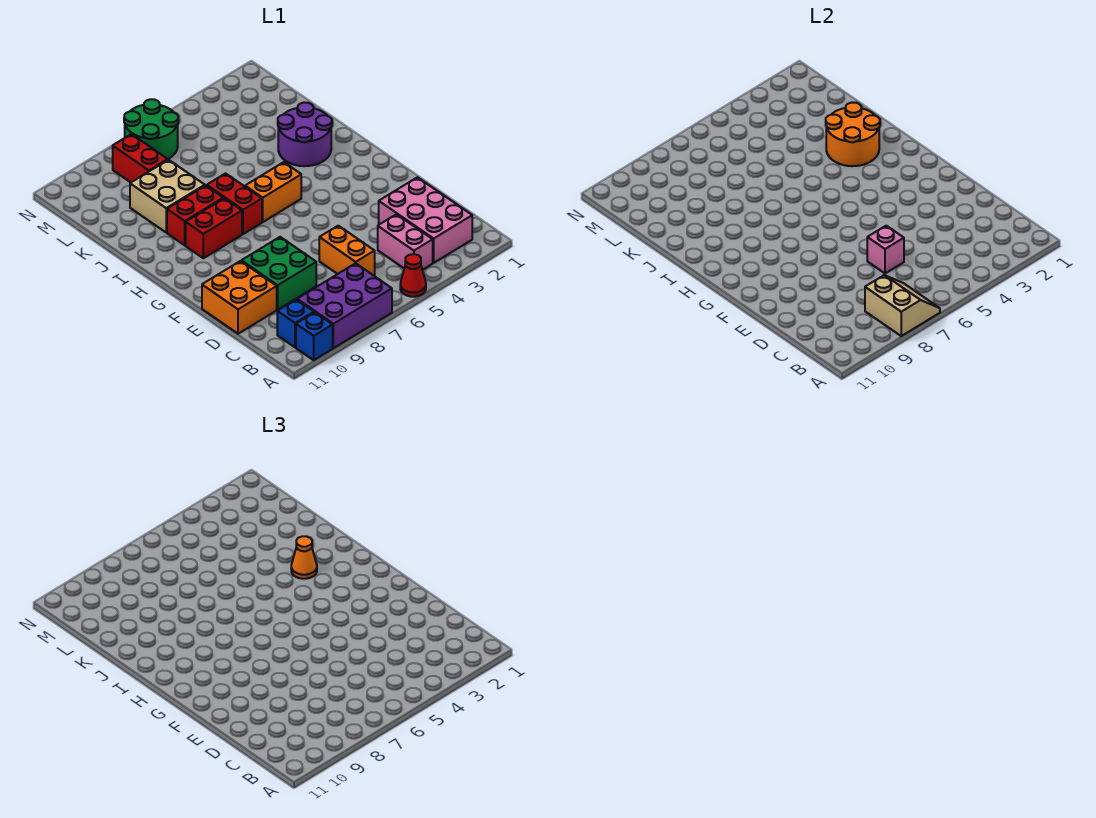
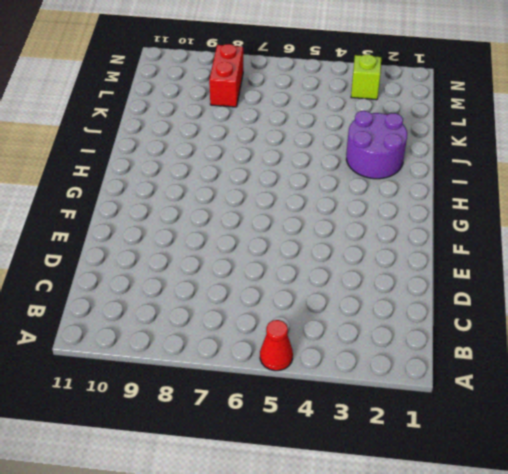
lime 1x1 brick [351,54,381,100] -> none
none -> purple 2x3 brick [297,263,392,348]
none -> blue 1x1 brick [296,312,333,360]
none -> pink 2x3 brick [379,177,472,263]

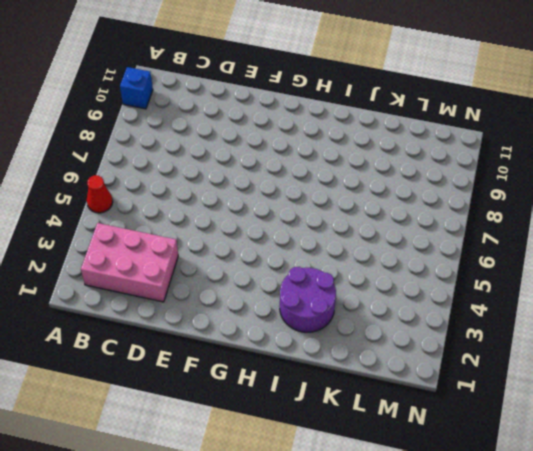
none -> purple 2x3 brick [297,263,392,348]
none -> pink 1x2 brick [378,214,433,270]
none -> blue 1x1 brick [277,300,314,347]

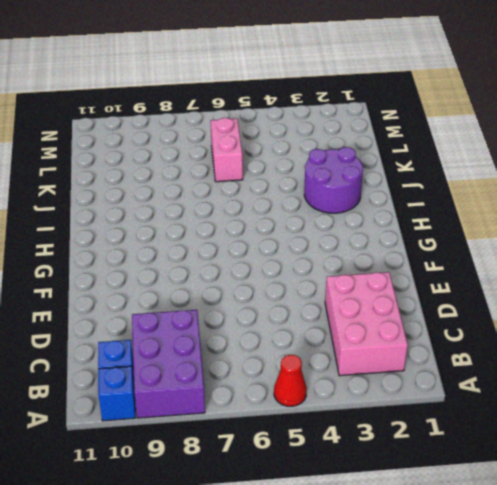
purple 2x3 brick [132,310,205,418] -> purple 2x3 brick turned to [297,263,392,348]
pink 1x2 brick [211,118,243,182] -> pink 1x2 brick moved to [378,214,433,270]
none -> orange 1x2 brick [319,226,375,276]
none -> green 2x2 brick [241,237,316,309]
none -> orange 2x2 brick [202,261,277,334]

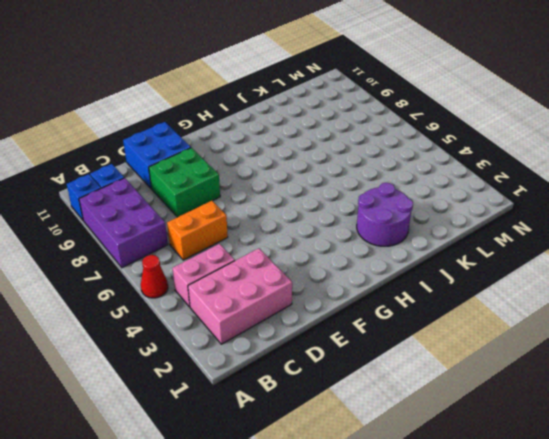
blue 2x2 brick [123,122,191,188] -> orange 2x2 brick [202,261,277,334]
none -> orange 1x2 brick [245,162,301,222]
none -> red 1x2 brick [207,173,262,234]
none -> red 1x2 brick [186,198,242,258]

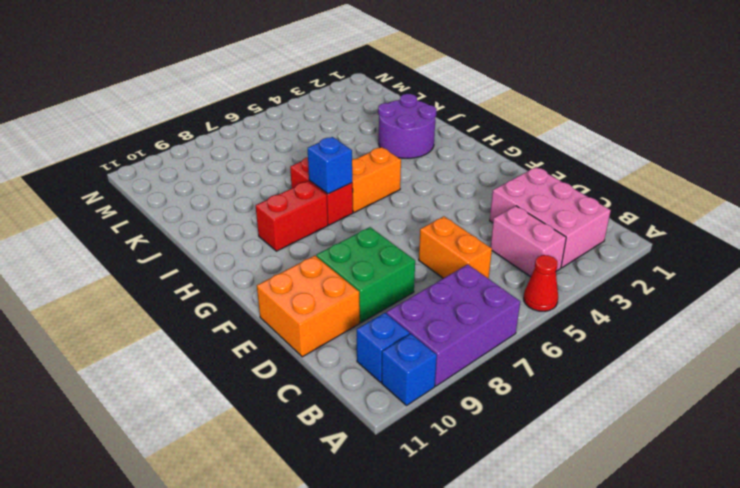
blue 1x1 brick [308,137,352,194] -> none
none -> red 1x2 brick [167,186,223,245]
none -> tan 2x2 brick [130,160,205,232]
none -> red 1x2 brick [113,134,168,182]

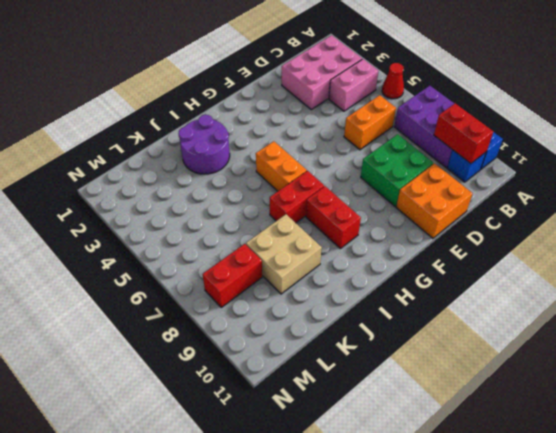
red 1x2 brick [434,104,493,163] -> red 1x2 brick moved to [167,186,223,245]
none -> green 2x2 round brick [124,99,178,159]
none -> tan 2x2 slope [865,275,940,336]
none -> pink 1x1 brick [867,226,904,273]

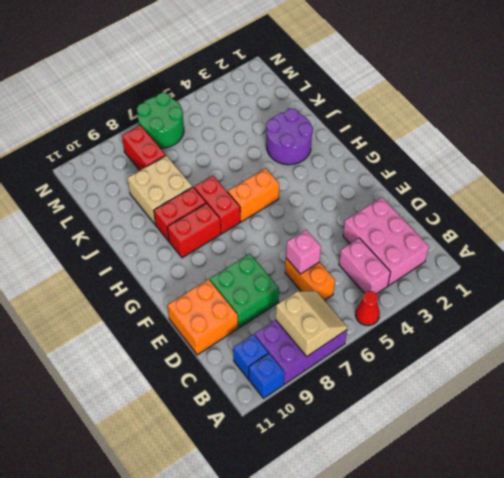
none -> orange 2x2 round brick [826,102,880,166]
none -> orange 1x1 cone [291,536,317,579]

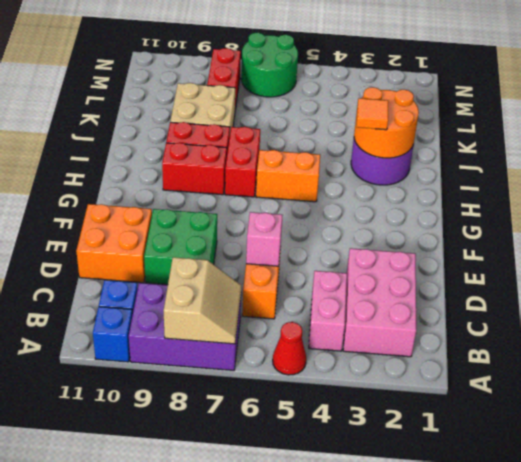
orange 1x1 tile [357,98,389,130] -> orange 1x1 cone [291,536,317,579]

